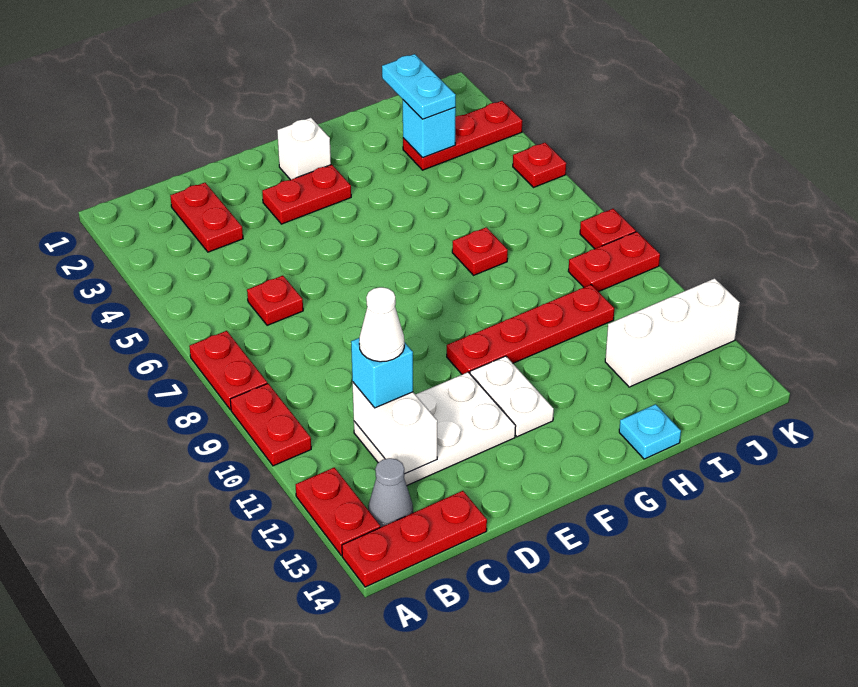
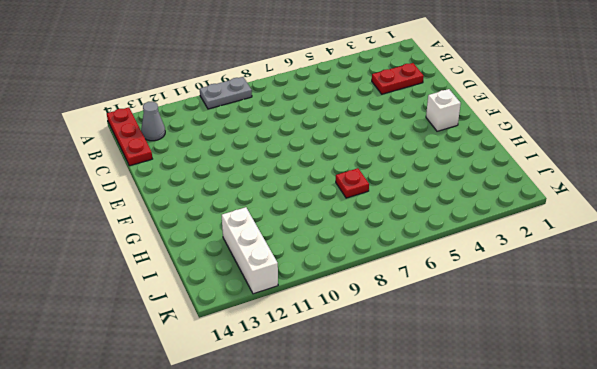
grey 1x2 plate [200,77,252,109] -> red 1x2 plate [230,383,311,466]
none -> red 1x2 plate [189,331,267,410]
none -> red 1x2 plate [296,467,380,555]
none -> red 1x1 plate [247,276,303,325]

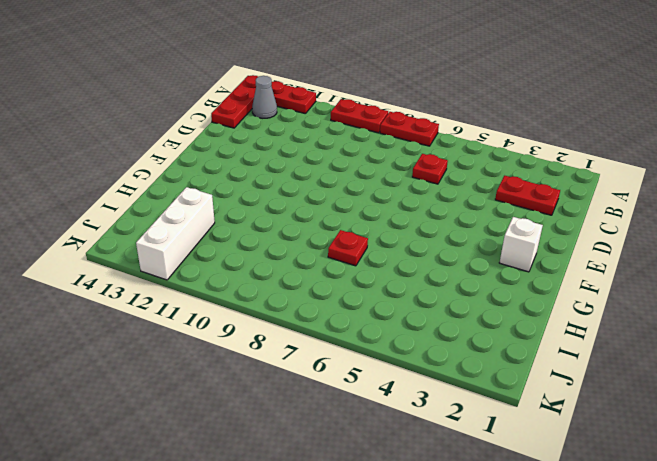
none -> white 2x3 plate [354,372,516,485]
none -> red 1x2 plate [262,165,351,224]
none -> red 1x4 plate [447,285,614,374]

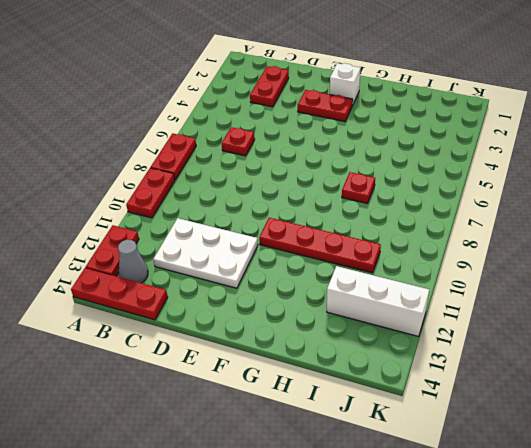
none -> white 1x2 plate [470,356,554,437]
none -> cyan 1x1 plate [619,404,681,459]
none -> red 1x3 plate [403,101,522,170]

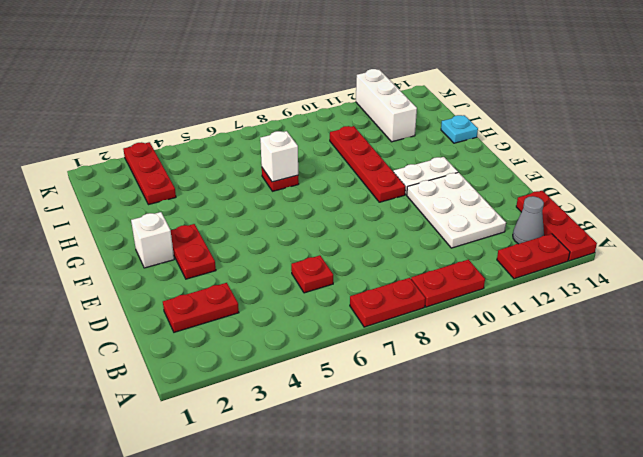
white 1x1 brick [260,131,298,182] -> none
none -> red 1x2 plate [568,232,660,292]
none -> red 1x1 plate [513,143,566,187]
none -> red 1x1 plate [580,209,636,249]

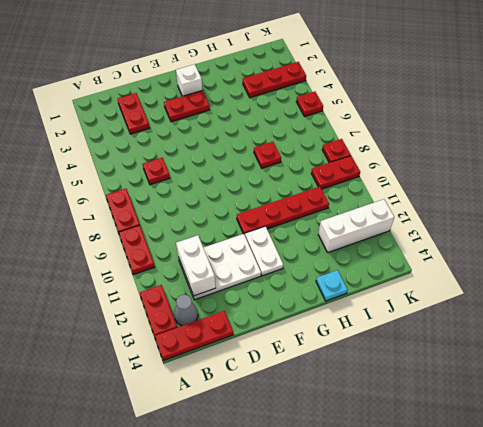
none -> cyan 1x1 brick [403,100,456,158]
none -> cyan 1x1 brick [351,338,413,408]
none -> cyan 1x2 plate [382,54,456,119]

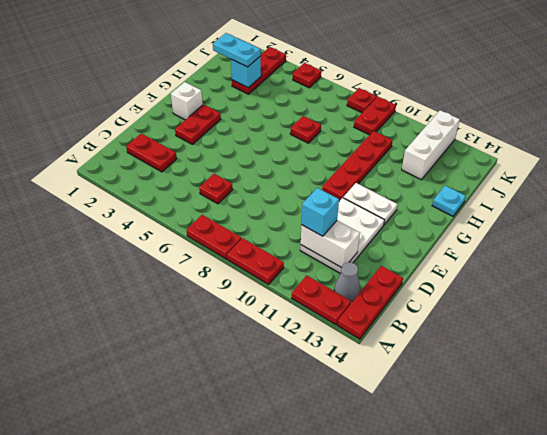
none -> white 1x1 cone [359,287,404,362]

